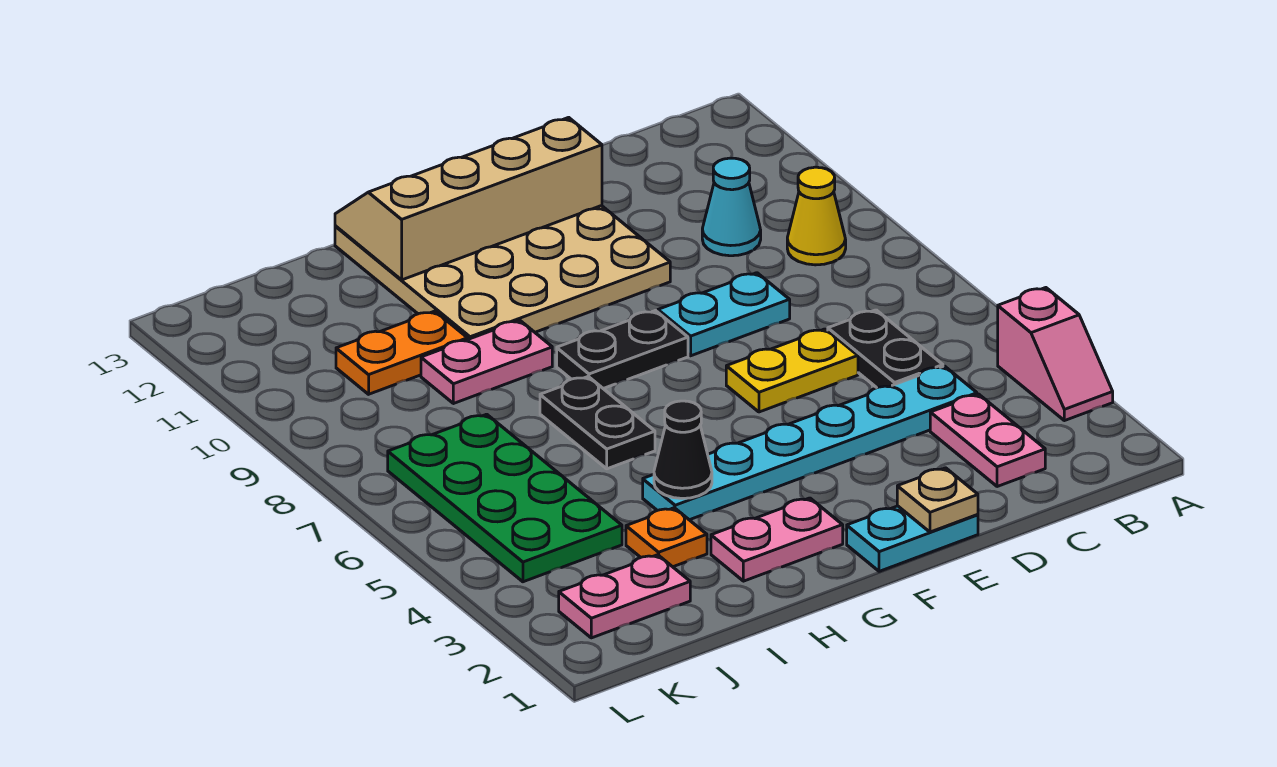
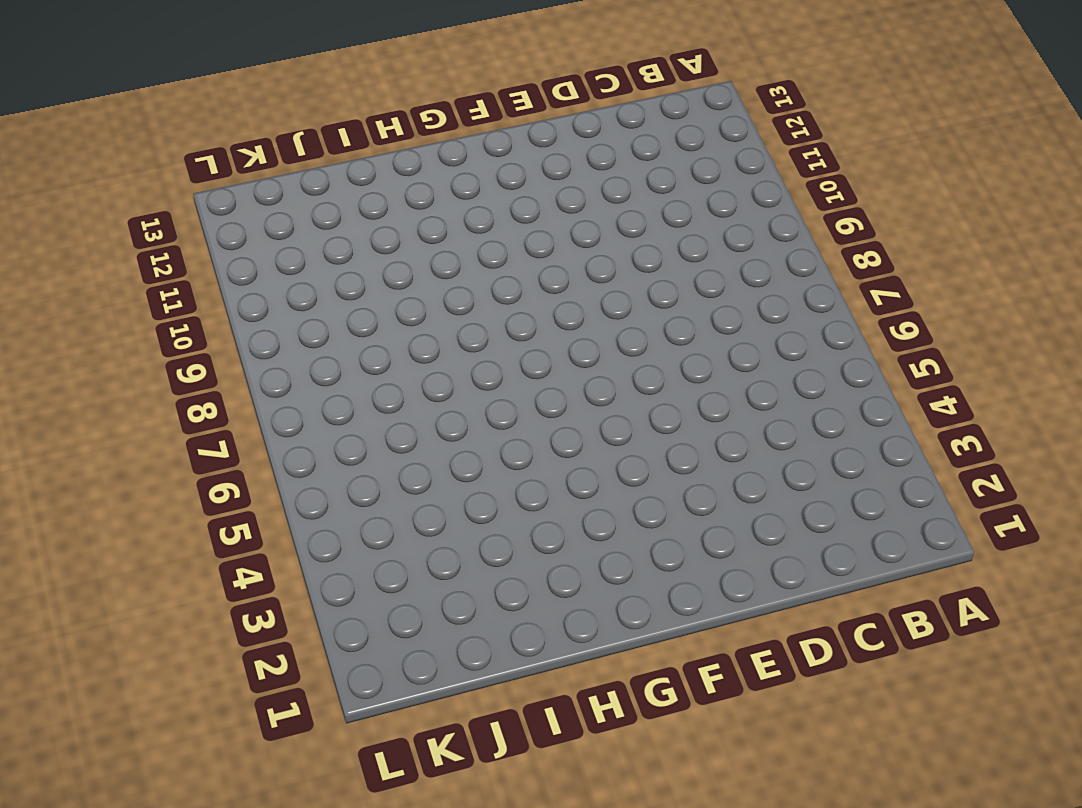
none -> pink 1x2 slope [998,288,1113,421]
none -> yellow 1x1 cone [787,167,846,265]
none -> pink 1x2 plate [930,394,1045,487]

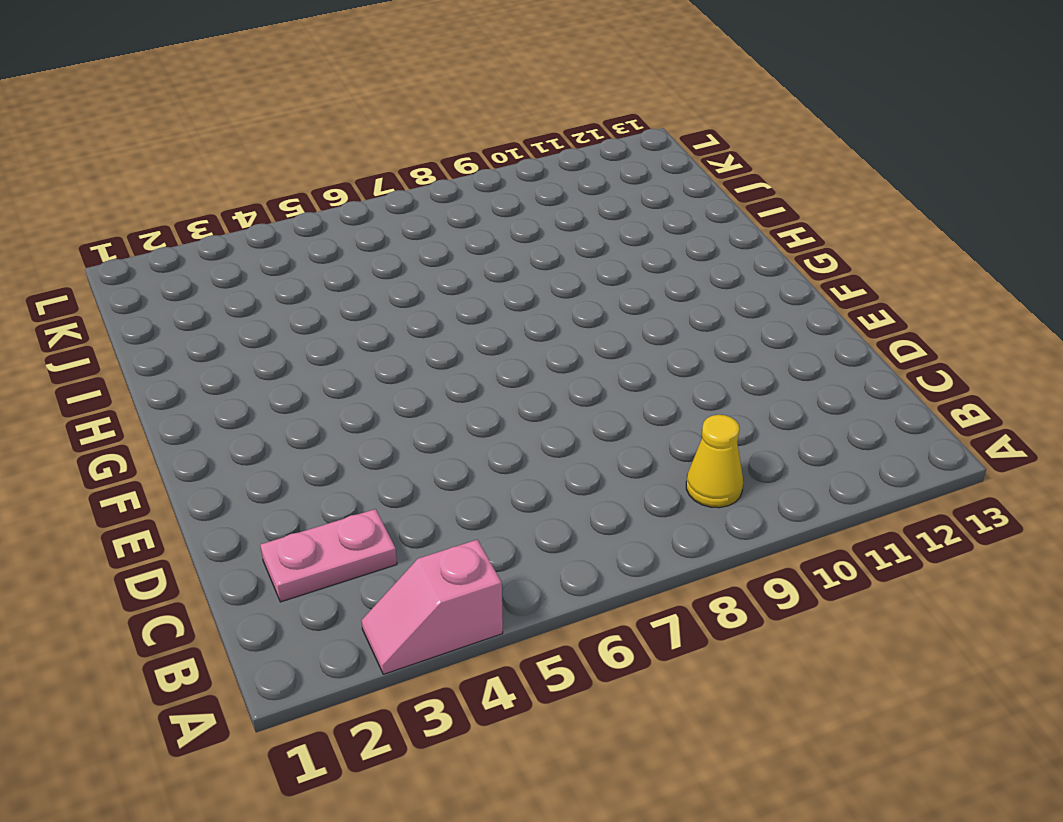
none -> cyan 1x6 plate [643,366,977,520]
none -> black 1x2 plate [828,310,943,388]
none -> cyan 1x1 cone [702,158,761,256]

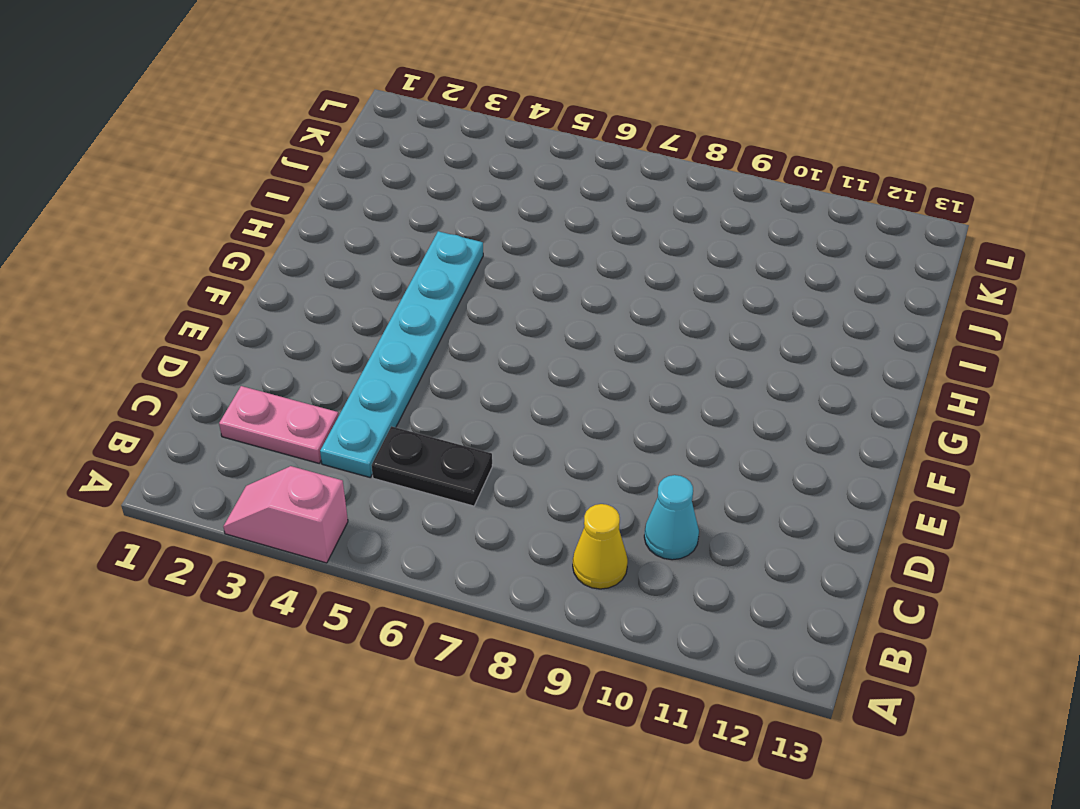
none -> yellow 1x2 plate [726,329,858,412]
none -> cyan 1x2 plate [658,273,790,356]
none -> cyan 1x2 plate [847,506,978,571]

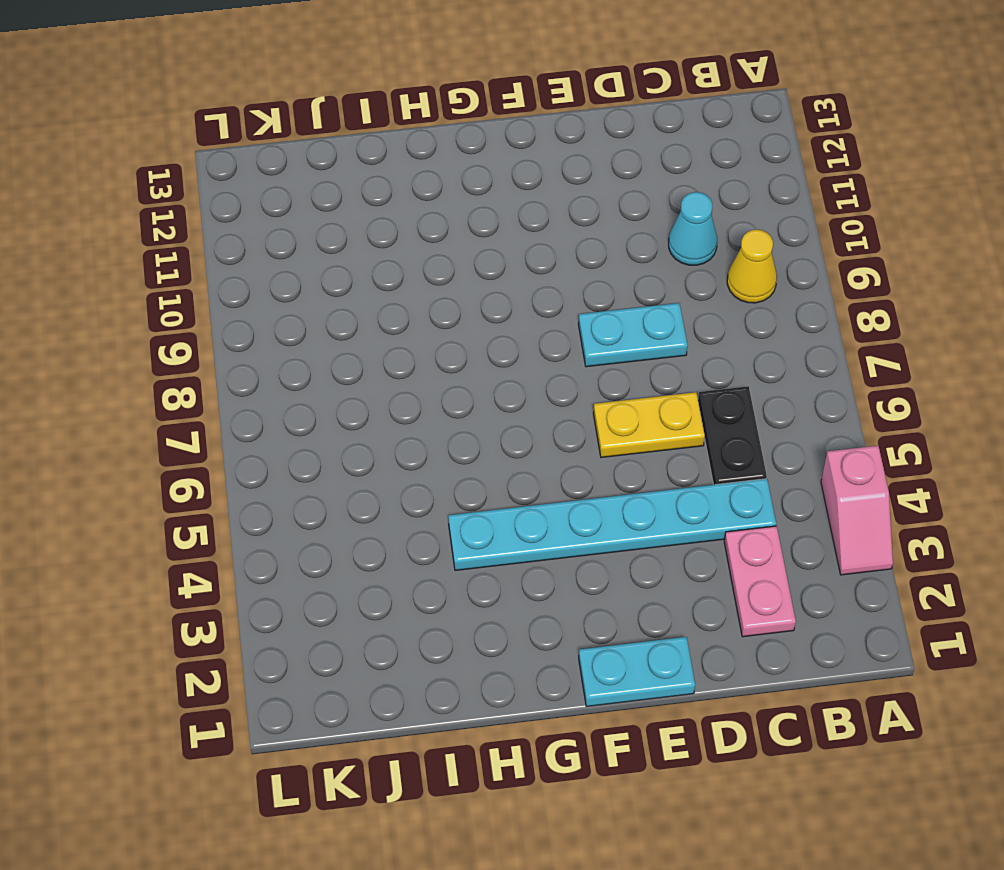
none -> tan 4x4 plate [335,206,670,339]
none -> black 1x2 plate [557,311,688,389]
none -> pink 1x2 plate [711,498,843,581]

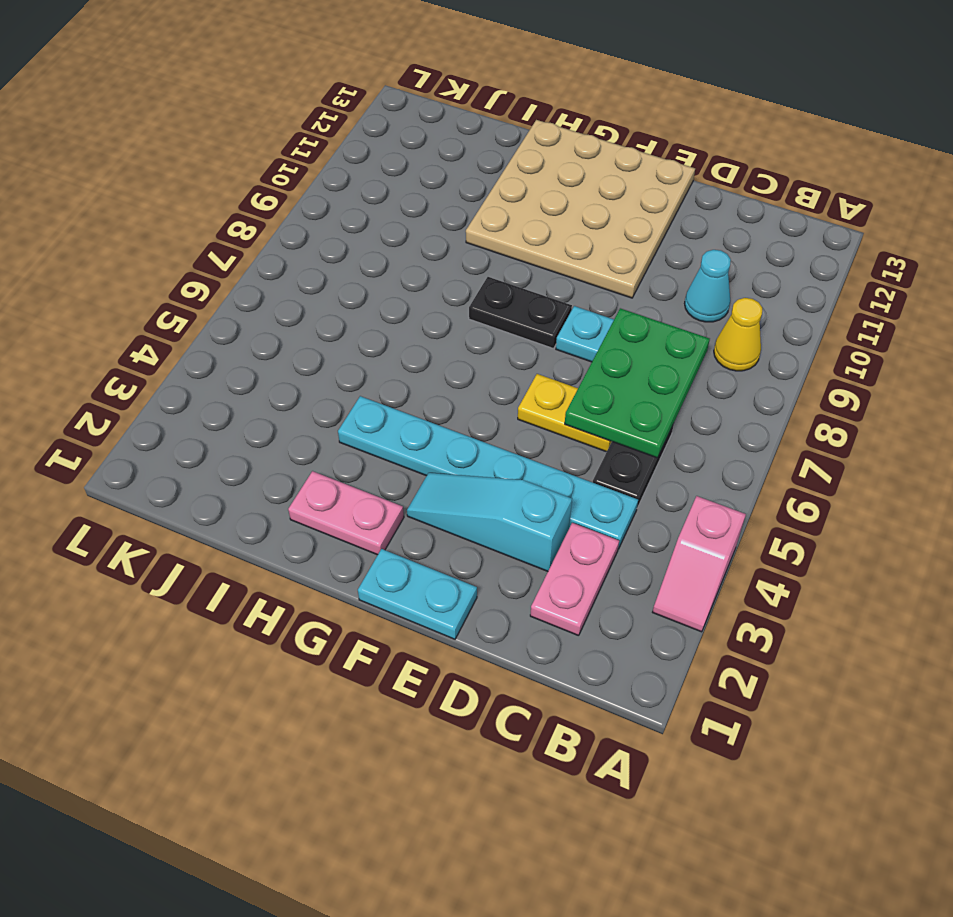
green 2x3 plate [565,308,710,458] -> none
cyan 1x3 slope [407,473,572,571] -> none
none -> black 1x2 plate [540,377,655,469]
none -> pink 1x2 plate [421,320,552,404]
none -> orange 1x1 plate [626,508,707,567]

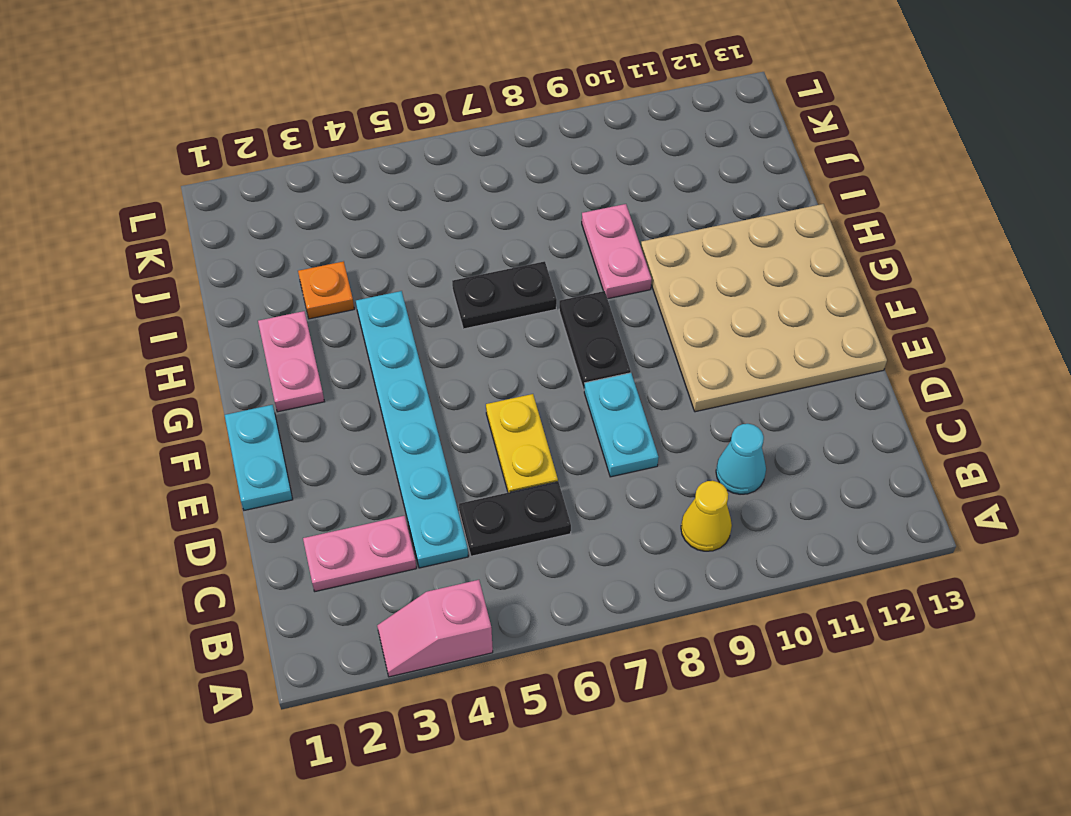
none -> orange 1x2 plate [336,311,468,394]
none -> pink 1x2 plate [559,555,690,638]
none -> green 2x4 plate [388,414,622,582]

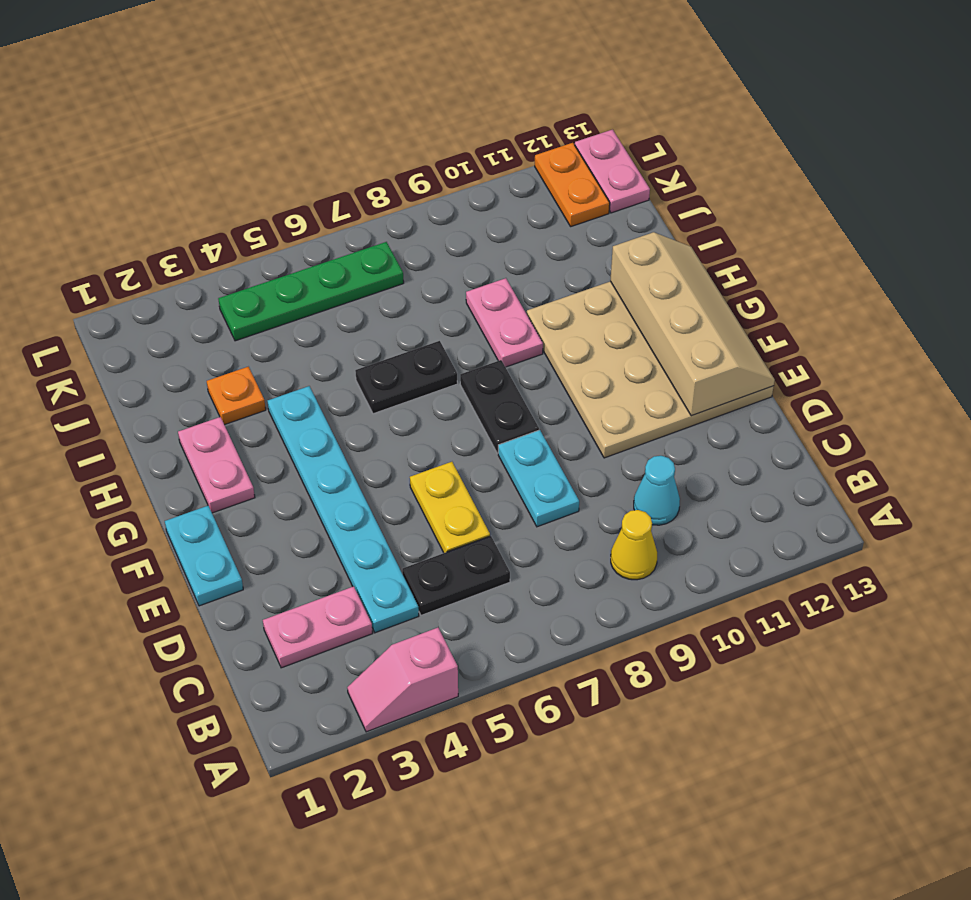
green 1x4 plate [218,242,404,341] -> green 2x4 plate [388,414,622,582]
orange 1x2 plate [535,143,610,226] -> orange 1x2 plate moved to [336,311,468,394]
pink 1x2 plate [575,130,650,213] -> pink 1x2 plate moved to [559,555,690,638]
none -> tan 1x1 plate [897,468,978,532]
none -> black 1x1 cone [654,401,712,498]

